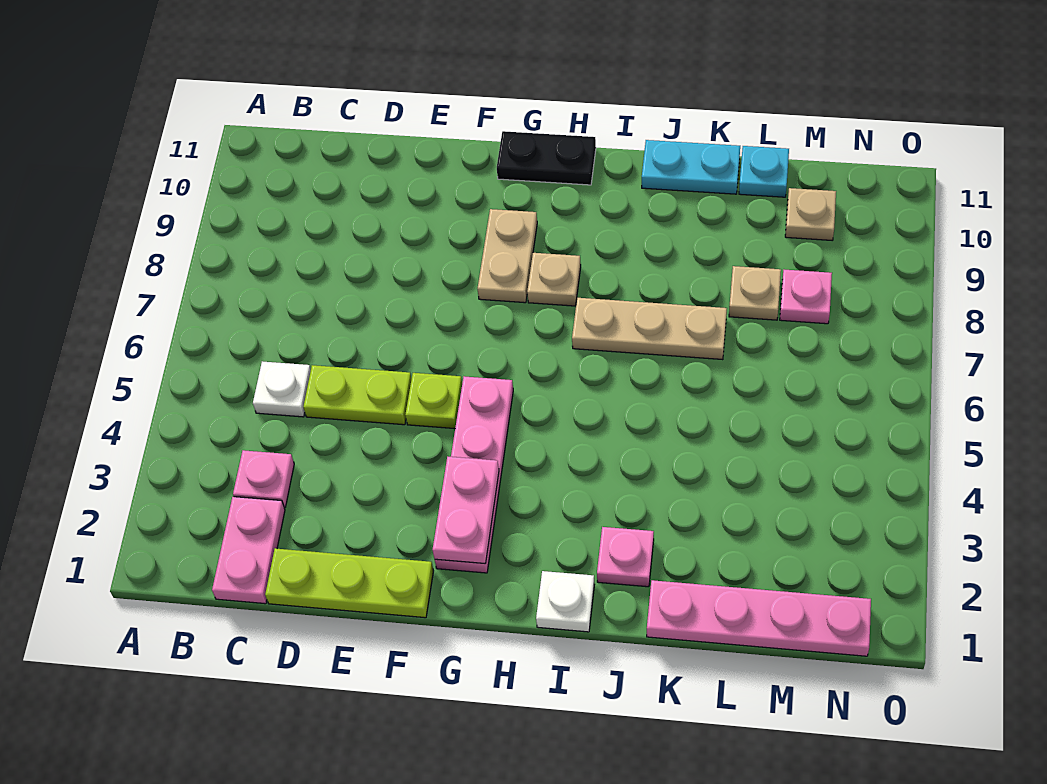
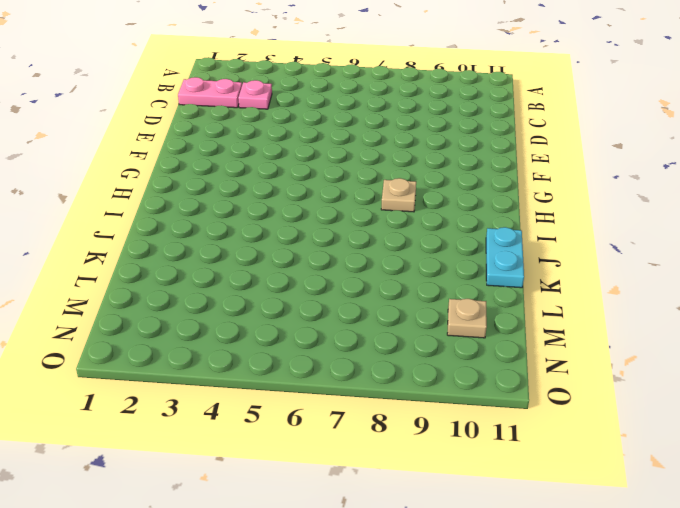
none -> white 1x1 plate [253,361,311,417]
none -> lime 1x3 plate [265,548,433,618]
none -> lime 1x2 plate [303,365,412,425]

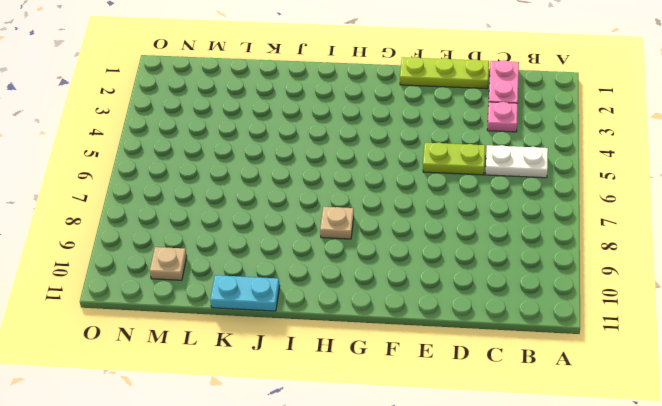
white 1x2 plate [485,145,548,178] -> white 1x1 plate [253,361,311,417]
none -> lime 1x1 plate [405,373,462,429]
none -> pink 1x4 plate [435,376,513,573]
none -> tan 1x2 plate [477,209,537,303]

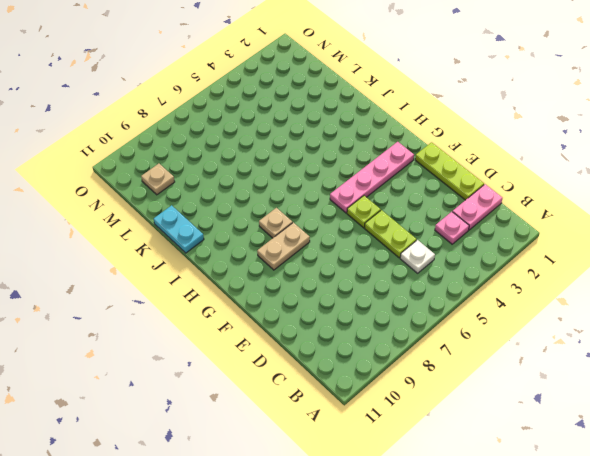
none -> black 1x2 plate [497,131,596,185]
none -> white 1x1 plate [536,571,594,632]
none -> tan 1x3 plate [572,298,727,360]

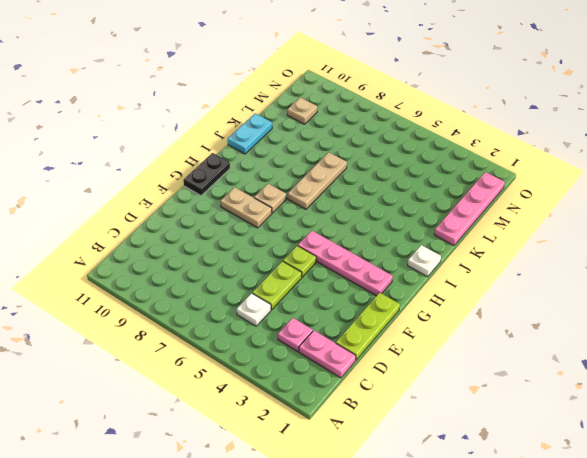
none -> pink 1x1 plate [597,527,654,587]
none -> tan 1x1 plate [729,266,781,320]
none -> cyan 1x1 plate [739,146,789,197]

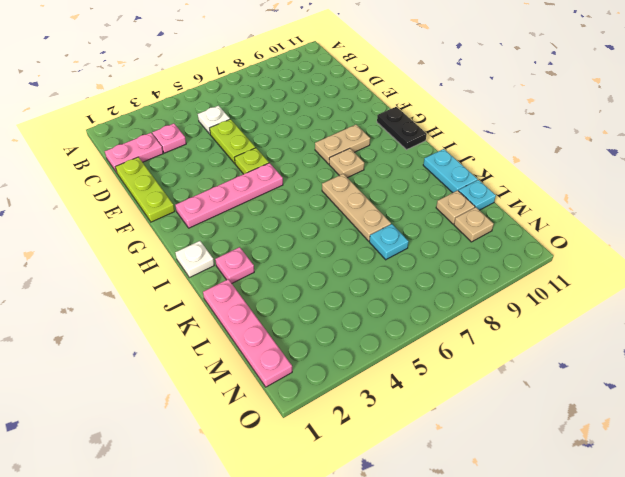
cyan 1x1 plate [369,224,409,260] -> none
tan 1x1 plate [436,190,475,224] -> tan 1x1 plate moved to [729,266,781,320]
none -> pink 1x1 plate [780,270,832,324]
none -> pink 1x2 plate [432,457,499,564]

